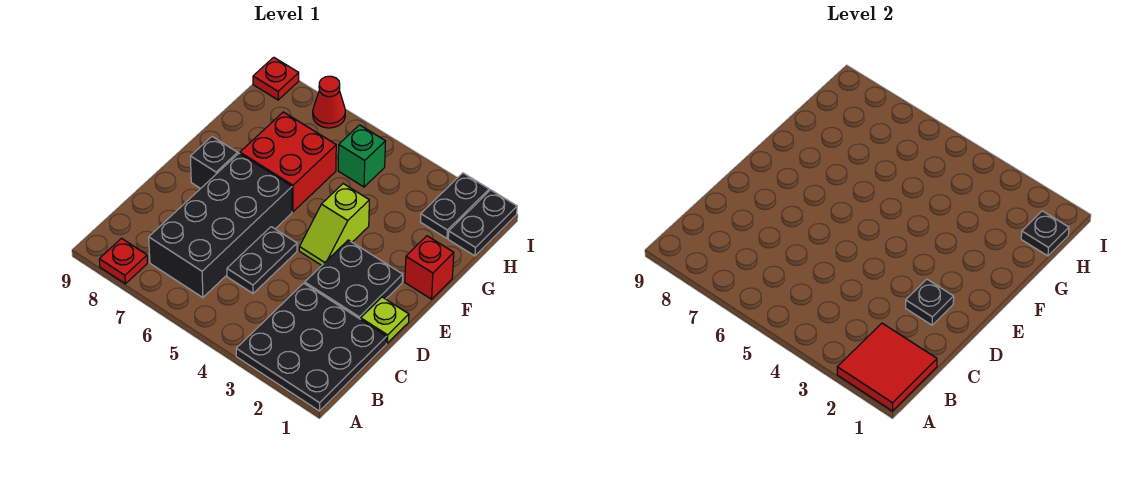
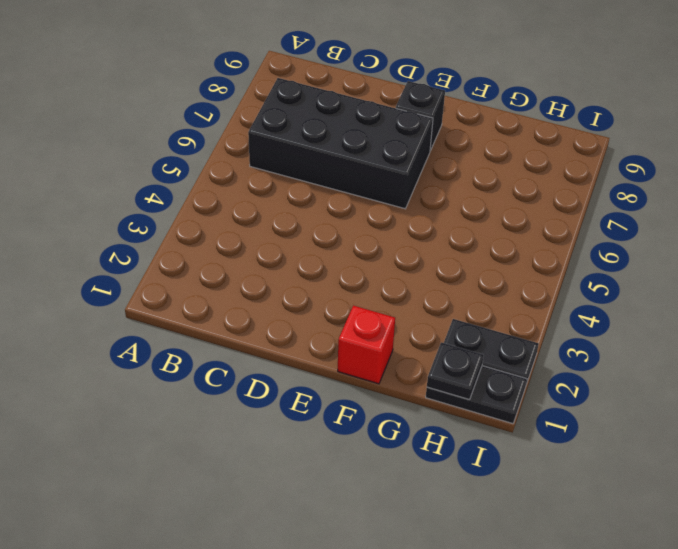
none -> black 3x3 plate [236,283,387,411]
none -> red 1x1 plate [99,238,147,284]
none -> black 1x2 plate [227,227,297,293]

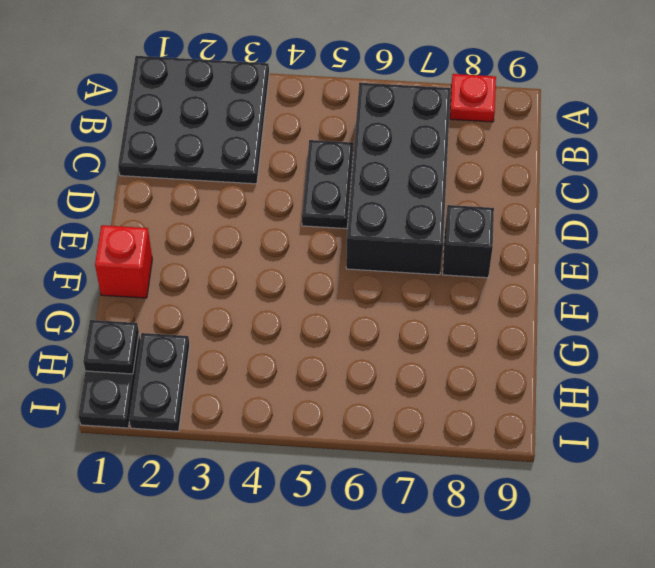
none -> lime 1x1 plate [361,297,409,343]
none -> black 2x2 plate [305,240,403,319]
none -> lime 1x2 slope [299,184,369,265]

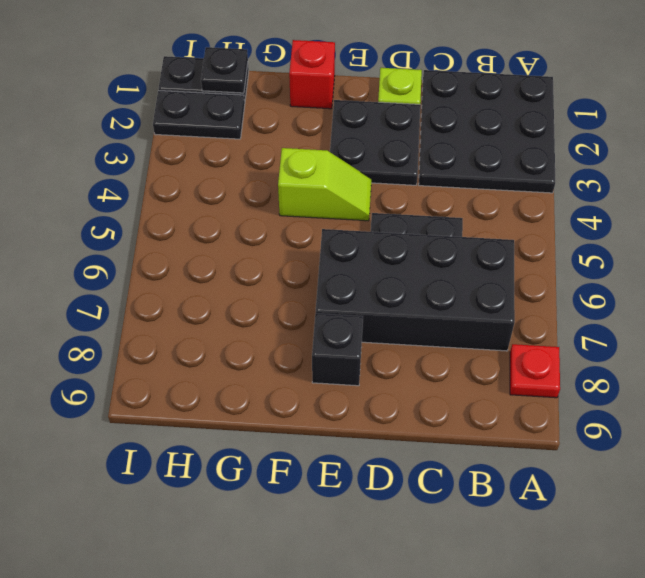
none -> red 2x2 brick [240,112,336,212]
none -> green 1x1 brick [338,125,385,187]
none -> red 1x1 cone [313,76,345,128]

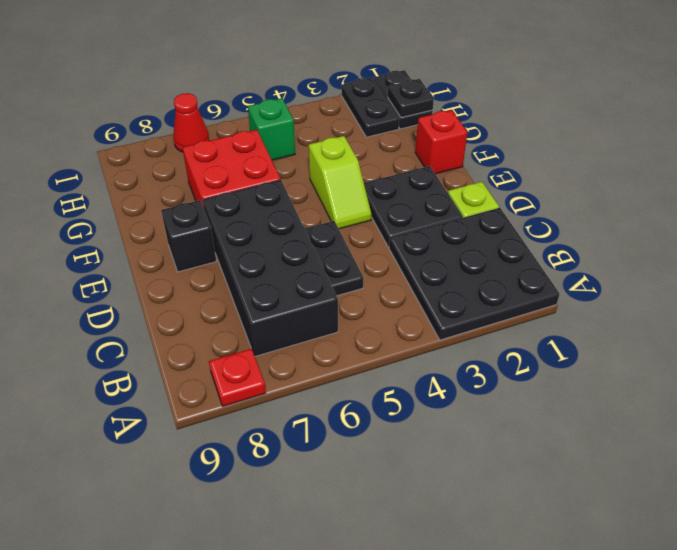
none -> red 1x1 plate [253,57,299,100]
none -> red 2x2 tile [837,323,937,411]
none -> black 1x1 plate [906,279,954,325]

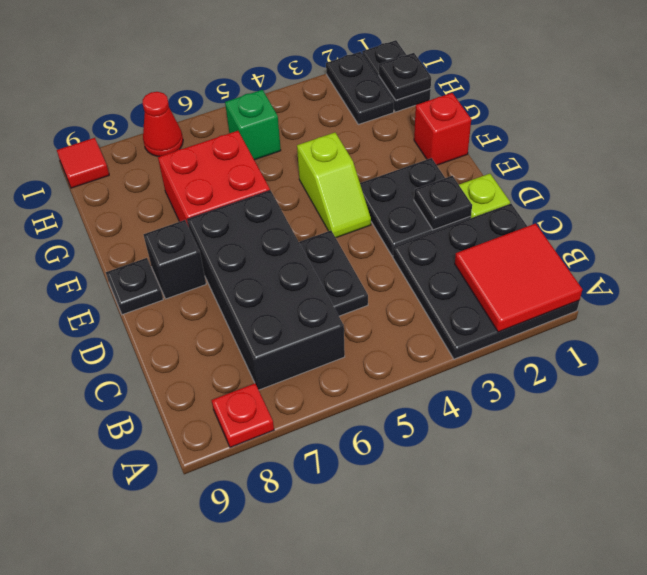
black 1x1 plate [106,258,163,315] -> none
red 1x1 tile [57,138,109,188] -> red 1x1 plate [253,57,299,100]

